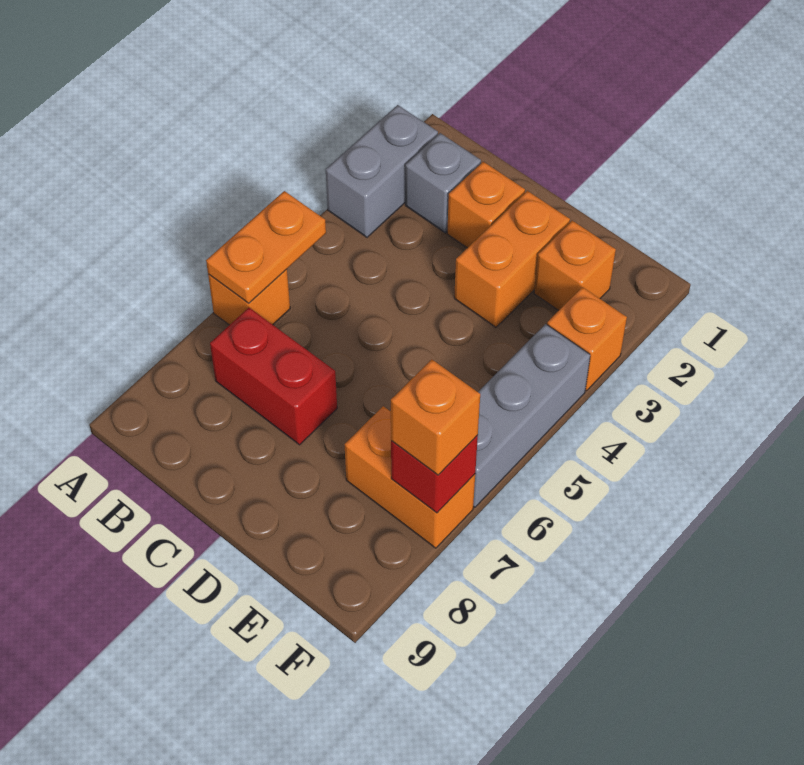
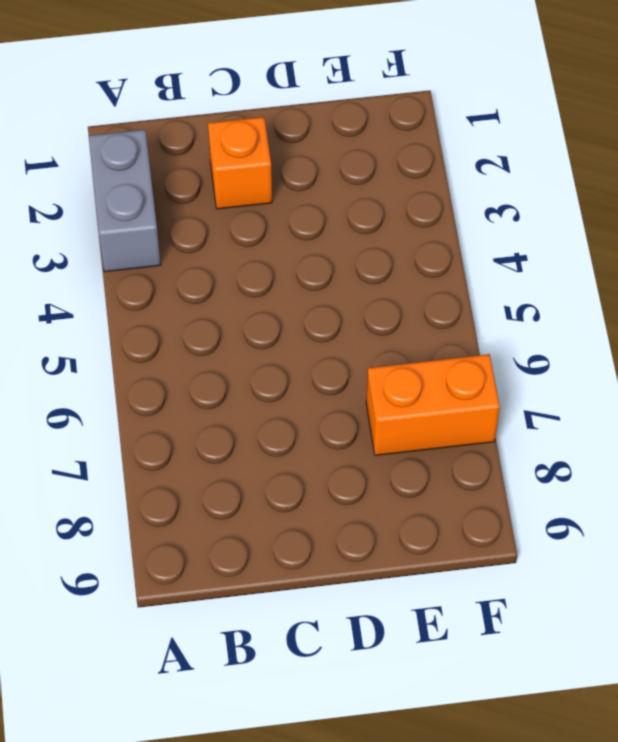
none -> orange 1x1 brick [208,269,290,325]
none -> grey 1x1 brick [405,133,481,233]
none -> red 1x2 brick [210,308,337,445]

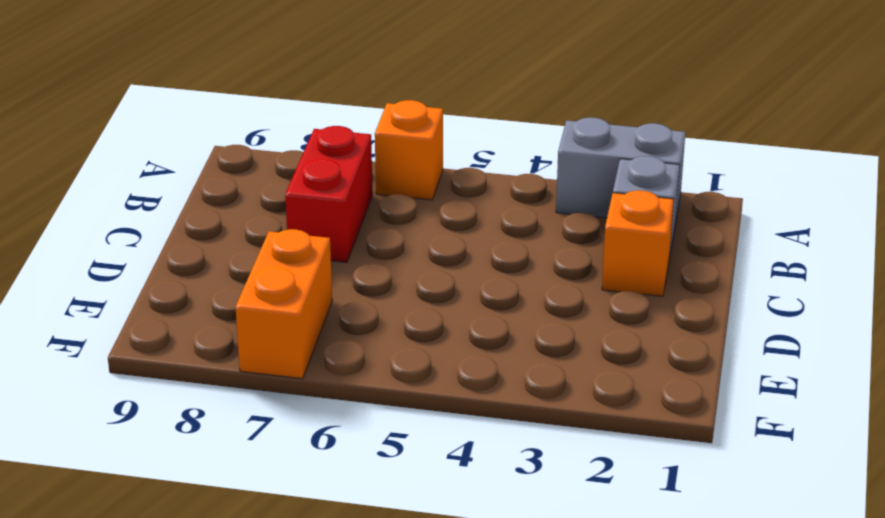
none -> orange 1x2 brick [454,191,570,327]
none -> orange 1x1 brick [534,221,616,310]
none -> orange 1x1 brick [547,287,627,391]

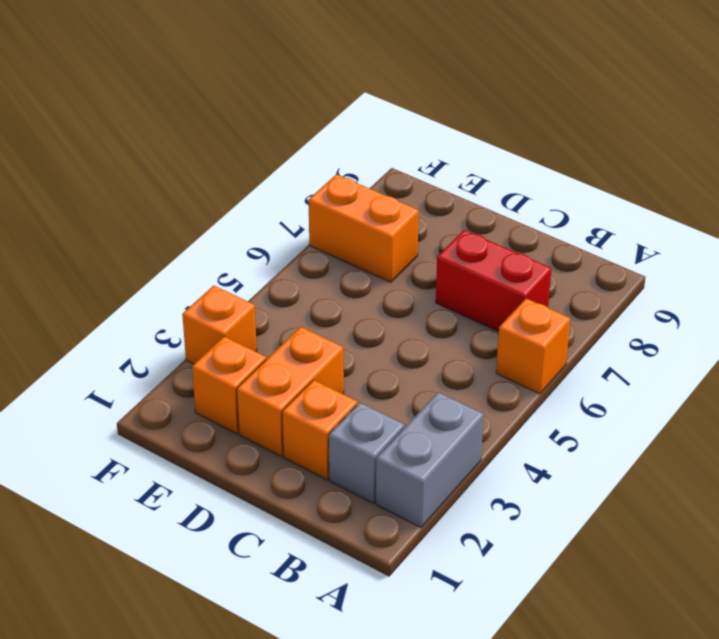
none -> grey 1x3 brick [473,324,590,507]
none -> orange 1x2 plate [206,191,326,303]
none -> red 1x1 brick [391,435,478,513]

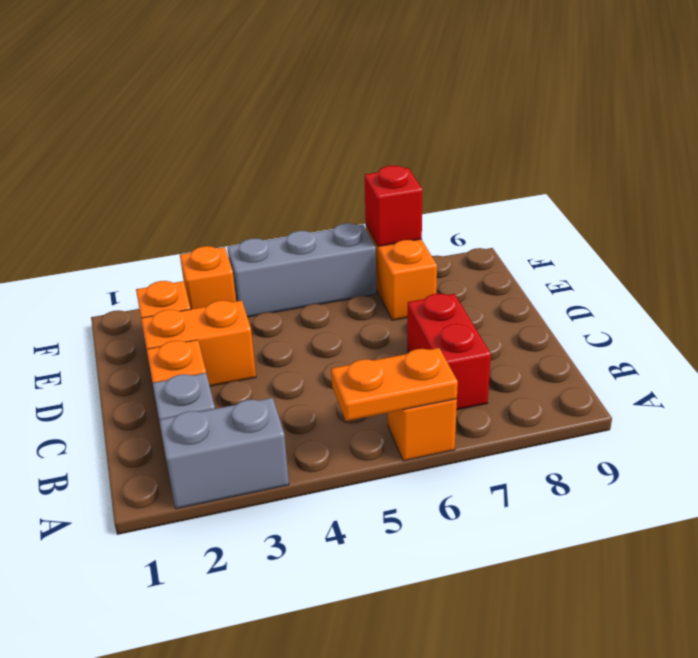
none -> orange 1x1 brick [391,359,480,475]

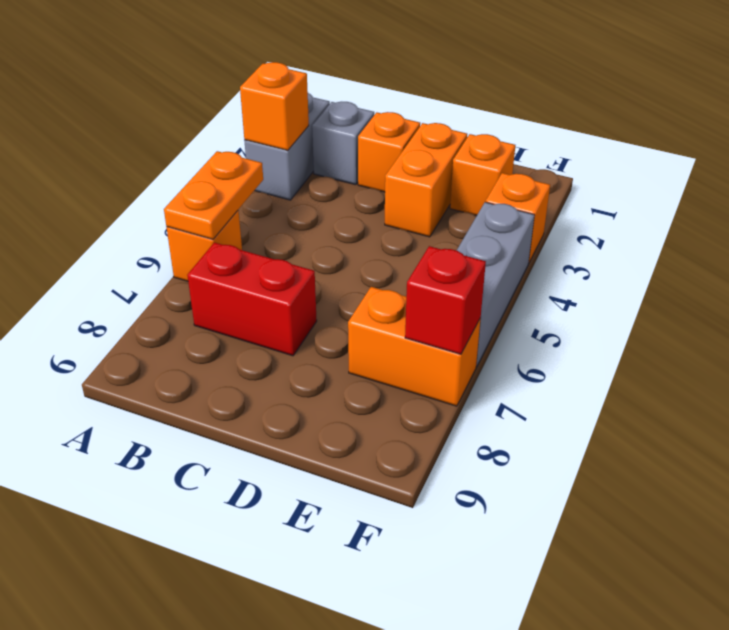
orange 1x1 brick [240,62,309,150] -> orange 1x1 brick moved to [391,359,480,475]

